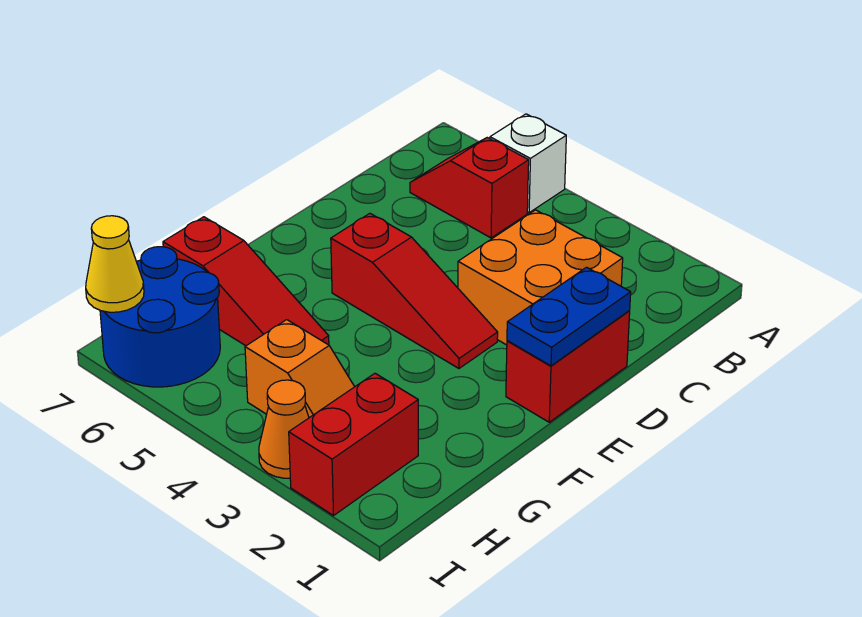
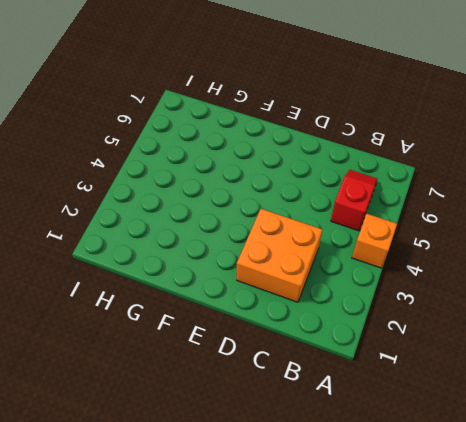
orange 1x1 brick [352,214,397,268] -> none
none -> white 1x1 brick [490,114,566,213]
none -> red 1x2 brick [506,311,630,422]
none -> red 1x3 slope [331,213,498,368]

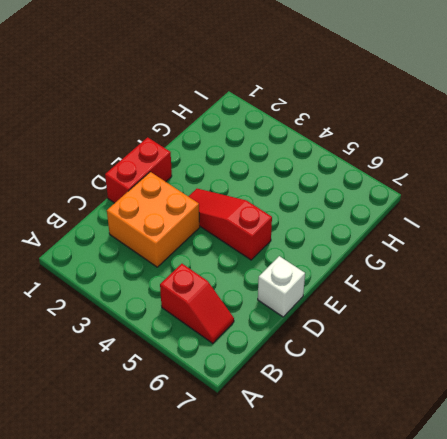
white 1x1 brick [258,256,305,317] -> white 1x1 brick moved to [490,114,566,213]
none -> red 1x3 slope [163,217,329,346]
none -> red 1x2 brick [289,373,418,516]
none -> orange 1x2 slope [245,320,354,418]

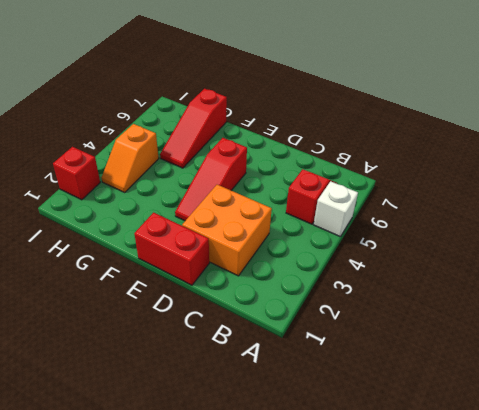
red 1x1 brick [53,147,100,200] -> red 1x2 brick [289,373,418,516]
none -> blue 2x2 round brick [100,247,220,387]
none -> orange 1x1 cone [259,380,309,478]
none -> blue 1x2 plate [507,267,631,366]

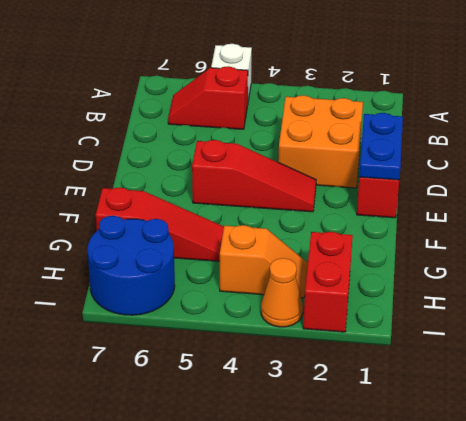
none -> yellow 1x1 cone [86,216,144,312]

